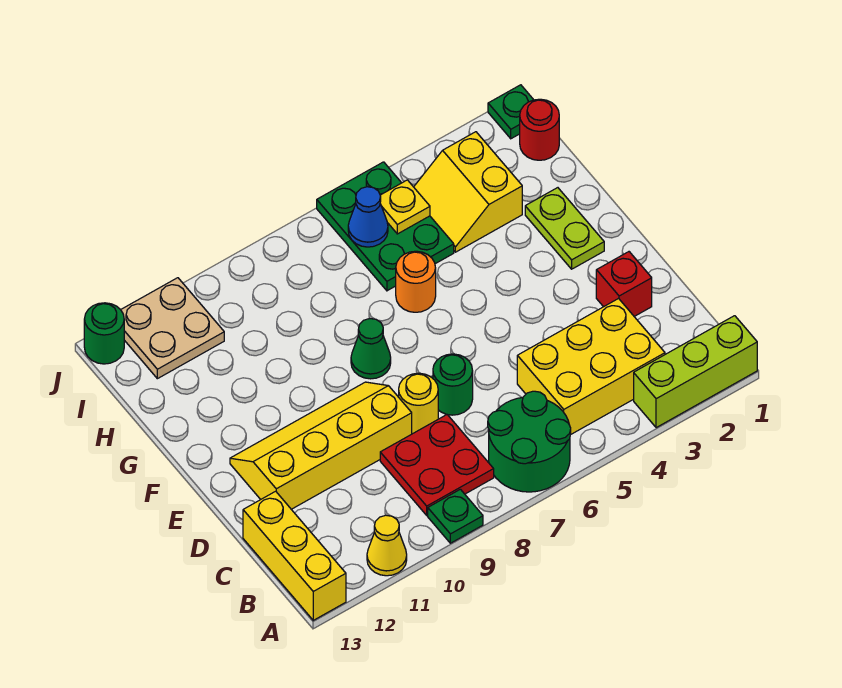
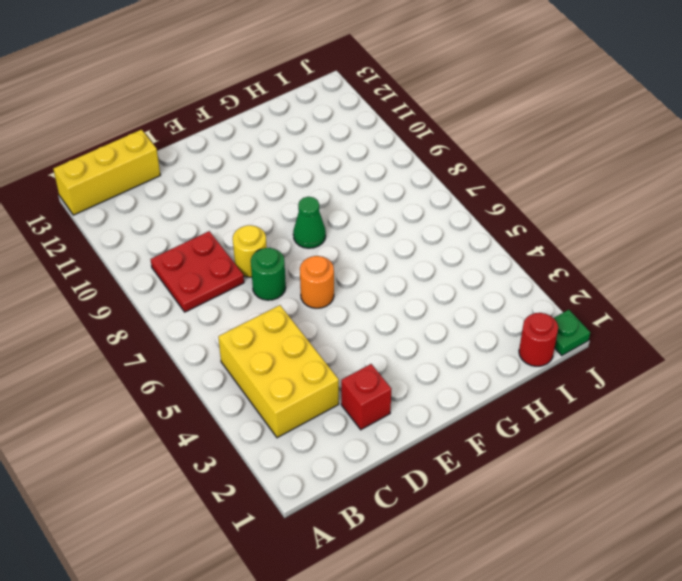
orange 1x1 round brick [300,256,334,308] -> orange 1x1 round brick moved to [396,251,436,312]
none -> lime 1x3 brick [634,316,757,428]
none -> green 2x2 round brick [488,391,571,492]
none -> green 1x1 plate [428,489,483,543]

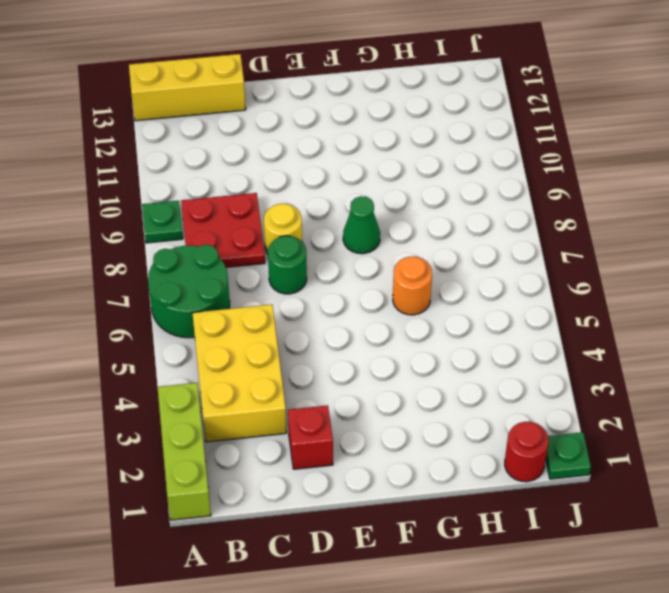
none -> yellow 1x1 cone [367,515,407,576]
none -> yellow 2x4 slope [230,382,412,509]
none -> lime 1x2 plate [525,188,604,269]

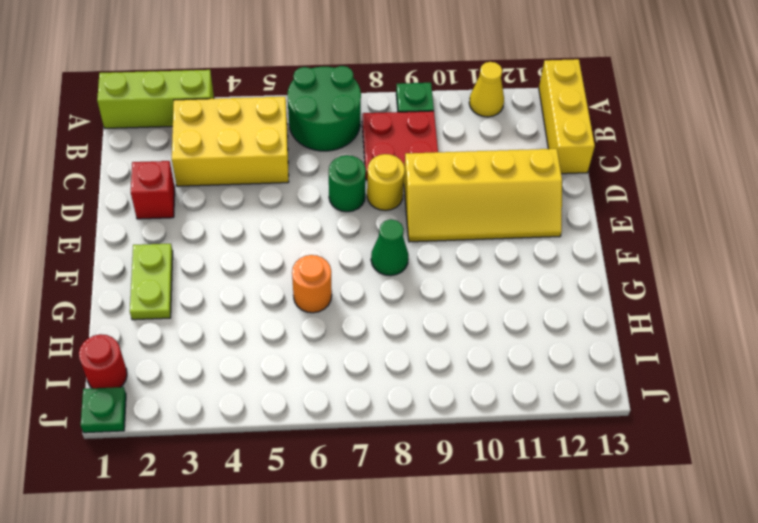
none -> yellow 2x2 slope [414,132,522,252]
none -> green 2x3 plate [317,162,454,291]
none -> tan 2x2 plate [121,278,224,379]

